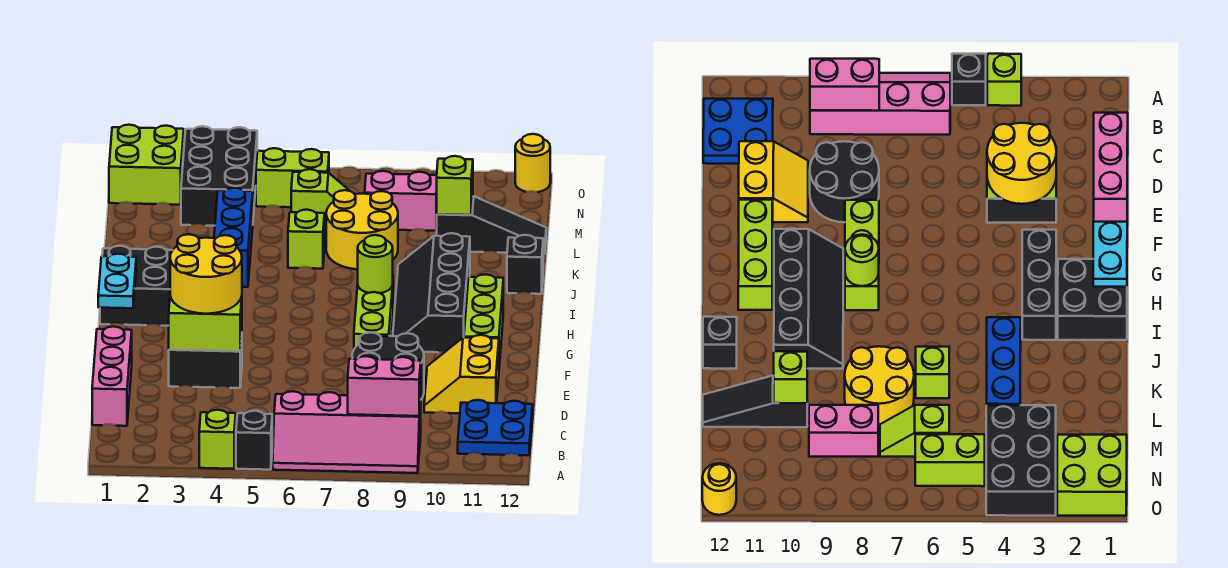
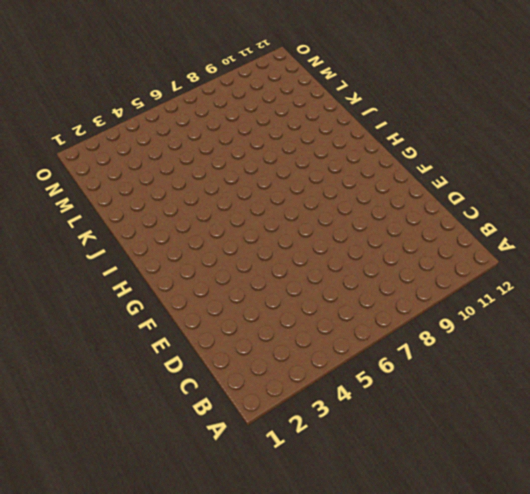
none -> lime 1x1 brick [199,410,236,469]
none -> black 1x1 brick [236,411,272,470]
none -> pink 2x4 slope [273,391,421,473]
none -> blue 2x2 plate [458,400,533,455]

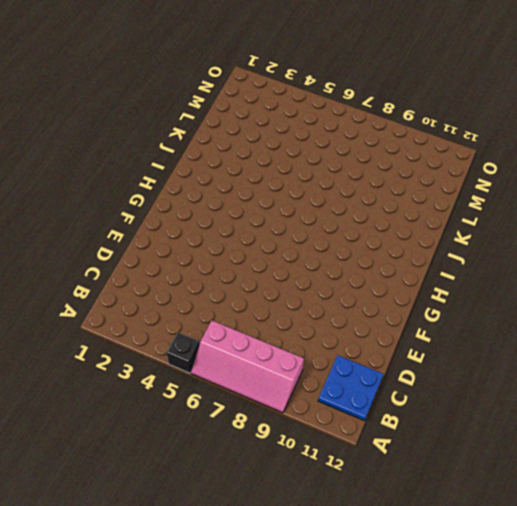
none -> lime 1x1 brick [199,410,236,469]
none -> pink 1x3 brick [92,327,132,426]
none -> black 2x2 round brick [352,333,424,399]
none -> yellow 2x2 slope [424,335,499,413]

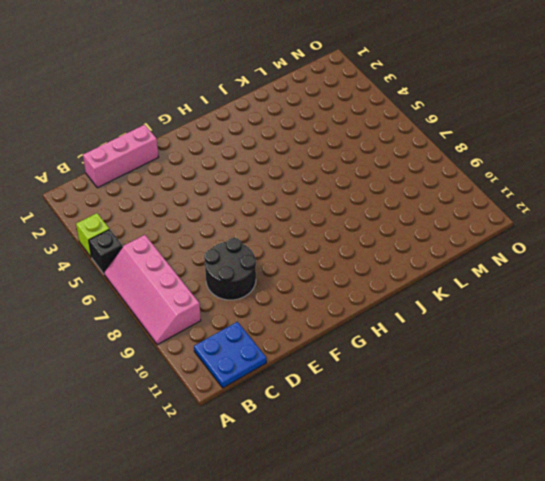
none -> yellow 2x2 slope [424,335,499,413]
none -> black 1x2 brick [169,337,242,388]
none -> lime 1x3 brick [354,285,393,349]
none -> lime 1x3 brick [464,274,503,367]

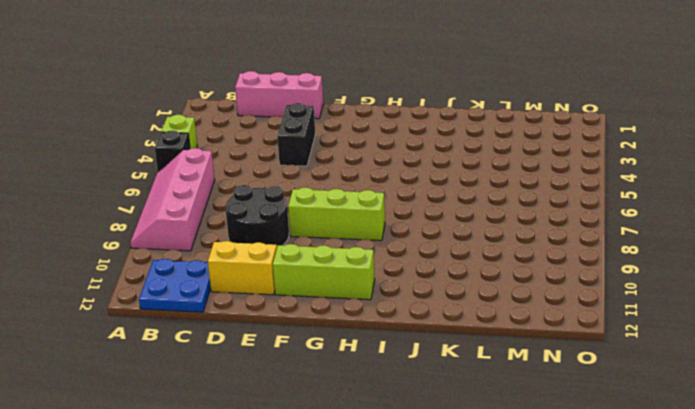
none -> black 1x3 brick [1022,230,1056,340]
none -> black 2x4 slope [393,233,470,352]
none -> black 2x2 brick [100,246,172,326]
none -> blue 1x3 brick [214,188,253,287]

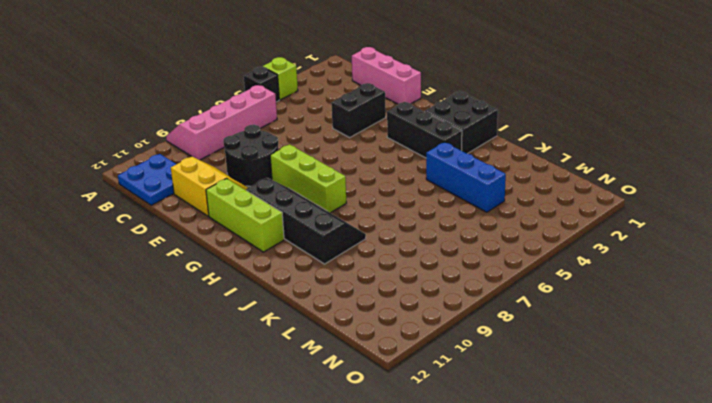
none -> black 1x1 brick [507,235,543,294]
none -> lime 1x1 brick [288,210,325,269]
none -> yellow 2x2 round brick [326,190,398,269]
none -> black 1x3 slope [437,196,546,254]

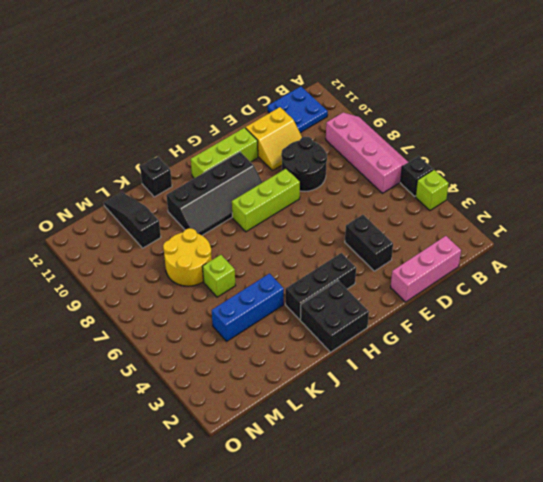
none -> black 2x3 brick [181,126,257,226]
none -> lime 1x2 slope [291,169,349,228]
none -> pink 1x2 brick [365,171,437,231]
none -> lime 2x2 brick [109,125,184,205]

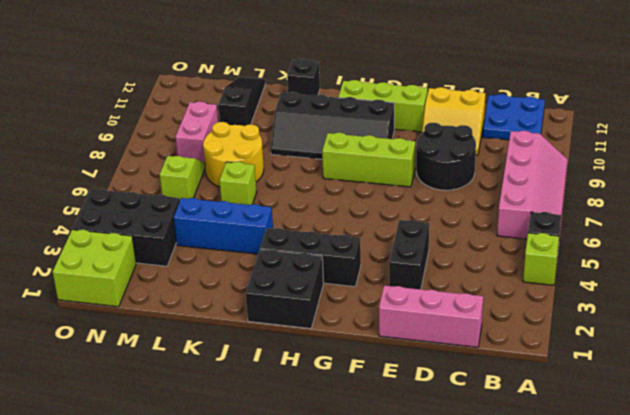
none -> lime 1x2 brick [256,148,329,207]
none -> yellow 1x1 round brick [515,134,550,192]
none -> pink 1x2 brick [348,356,421,416]
none -> lime 1x2 brick [169,296,242,351]

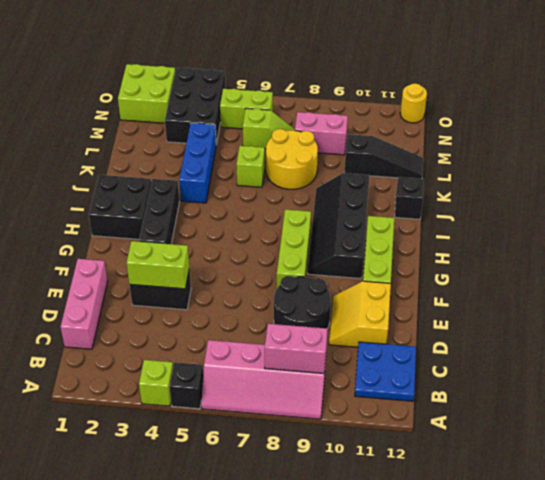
none -> cyan 1x2 plate [98,254,136,308]
none -> lime 1x1 round brick [358,235,393,293]
none -> lime 1x1 brick [437,156,473,215]
none -> yellow 2x2 round brick [170,234,242,314]

